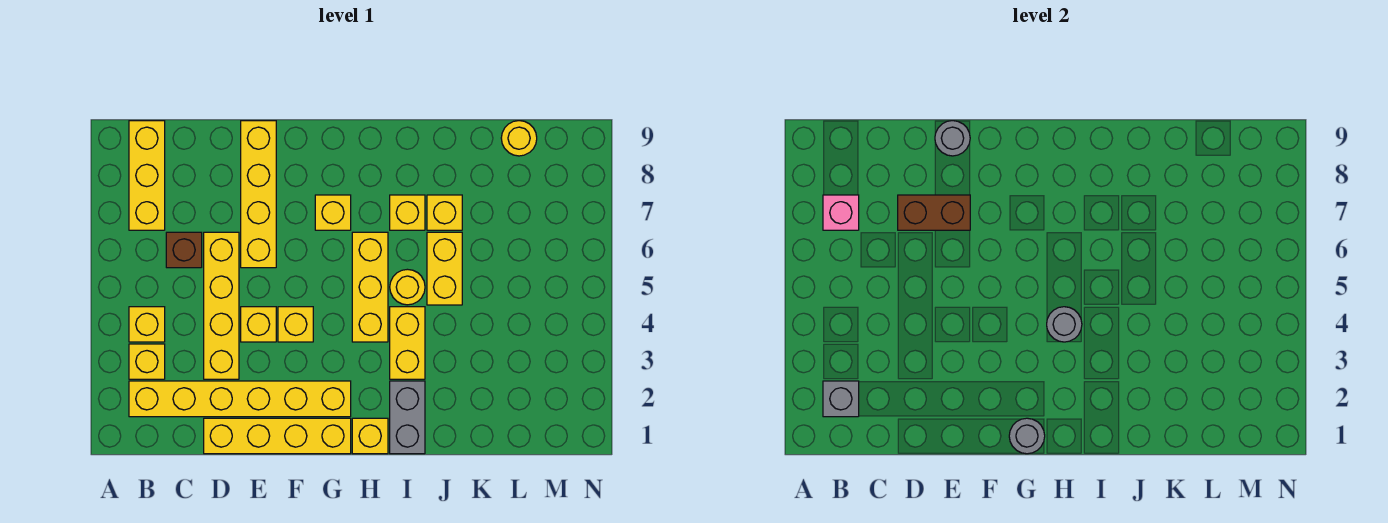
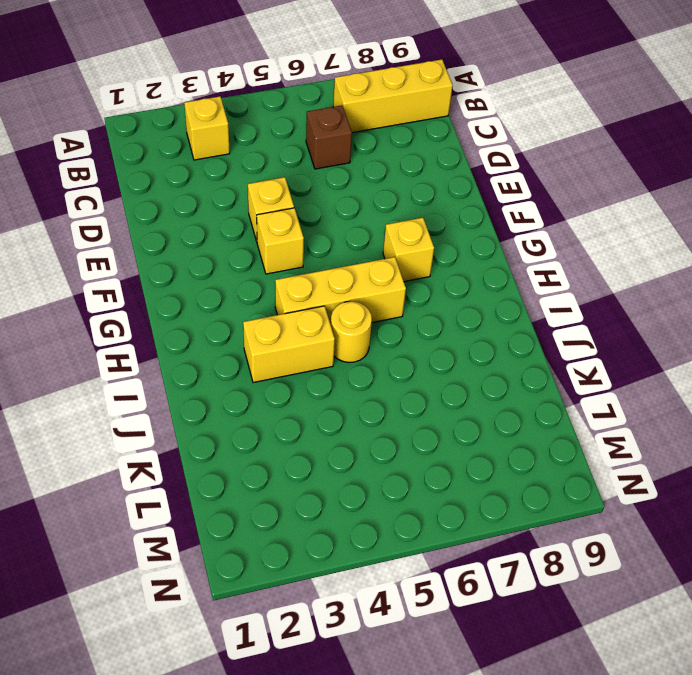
none -> yellow 1x6 brick [129,381,351,417]
none -> yellow 1x1 brick [129,307,165,342]
none -> yellow 1x4 brick [204,418,351,454]

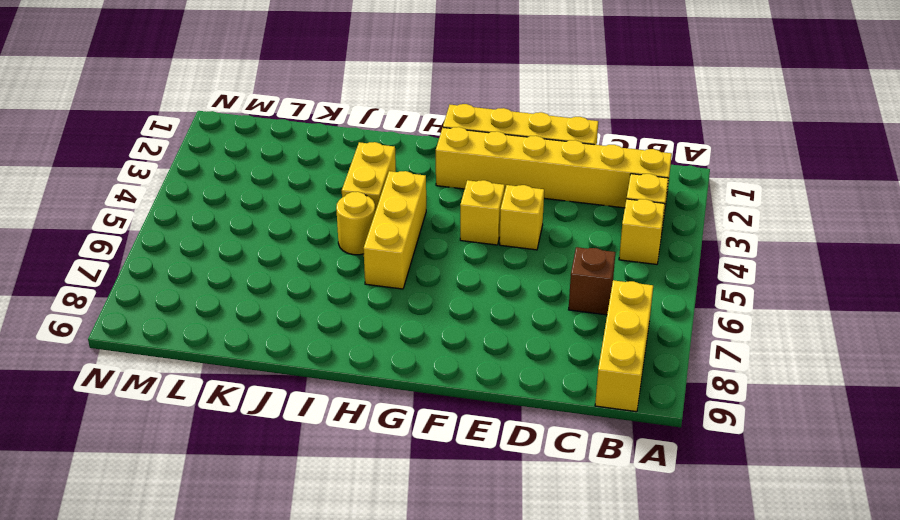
none -> yellow 1x4 brick [204,232,239,379]
none -> yellow 1x4 brick [241,121,276,268]
none -> yellow 1x1 brick [315,195,351,230]

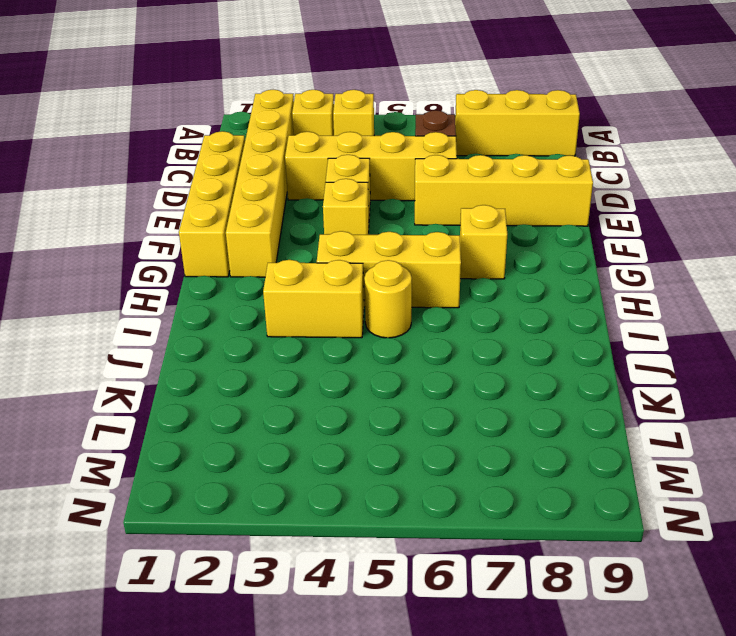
none -> yellow 1x1 brick [352,418,388,454]
none -> grey 1x2 brick [390,381,425,454]
none -> yellow 1x1 brick [390,195,425,230]

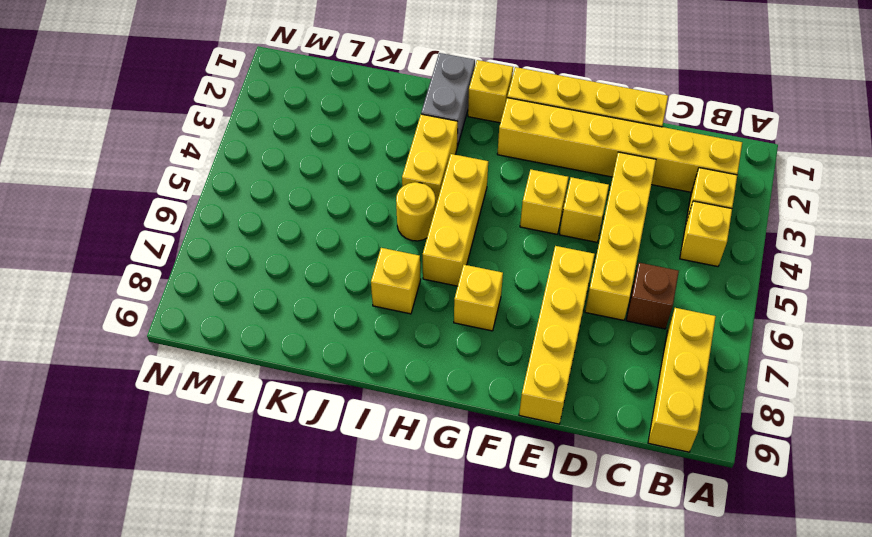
none -> yellow 1x2 brick [427,232,462,305]
none -> yellow 1x1 brick [427,195,462,230]
none -> yellow 1x1 round brick [501,121,537,156]

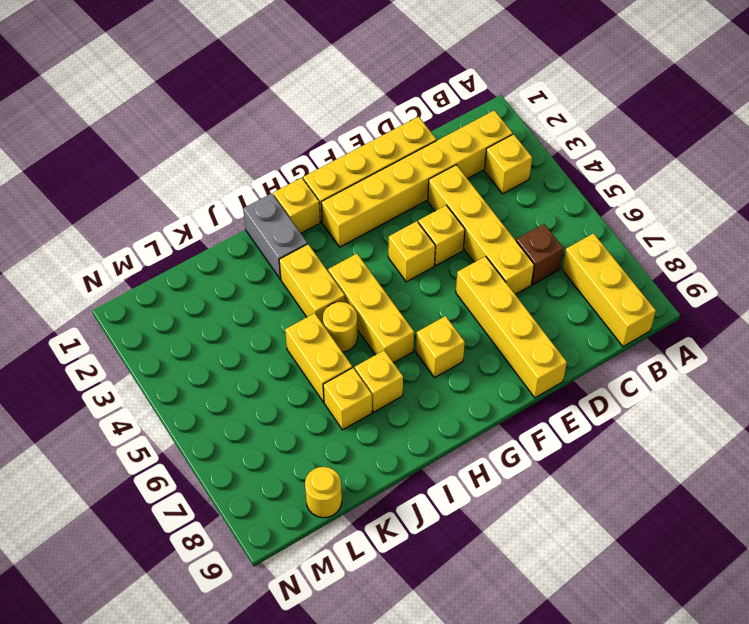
none -> yellow 1x1 brick [129,307,165,342]
none -> grey 1x1 brick [823,381,859,417]
none -> pink 1x1 brick [823,195,859,230]

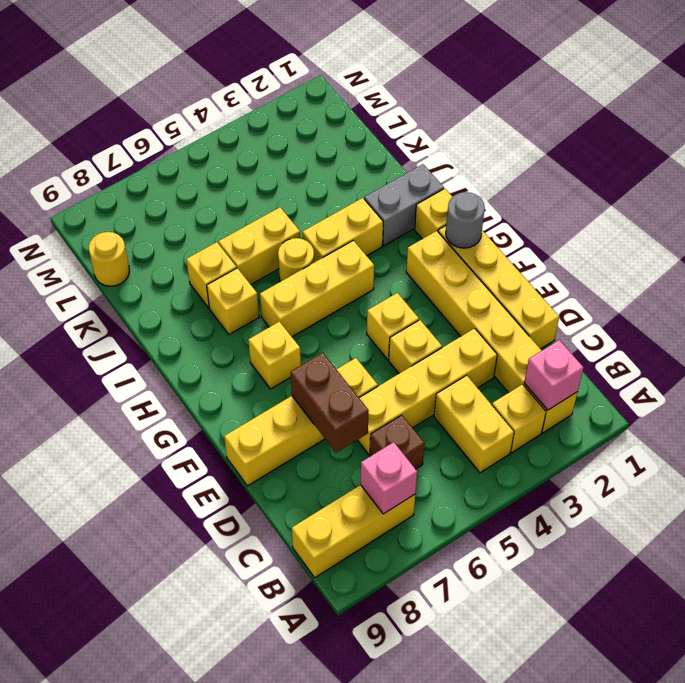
pink 1x1 brick [524,340,583,410] -> grey 1x1 brick [823,381,859,417]
yellow 1x2 brick [434,375,514,473] -> yellow 1x1 brick [129,307,165,342]
none -> grey 1x1 round brick [935,121,970,156]
none -> grey 1x1 round brick [1047,307,1082,342]

